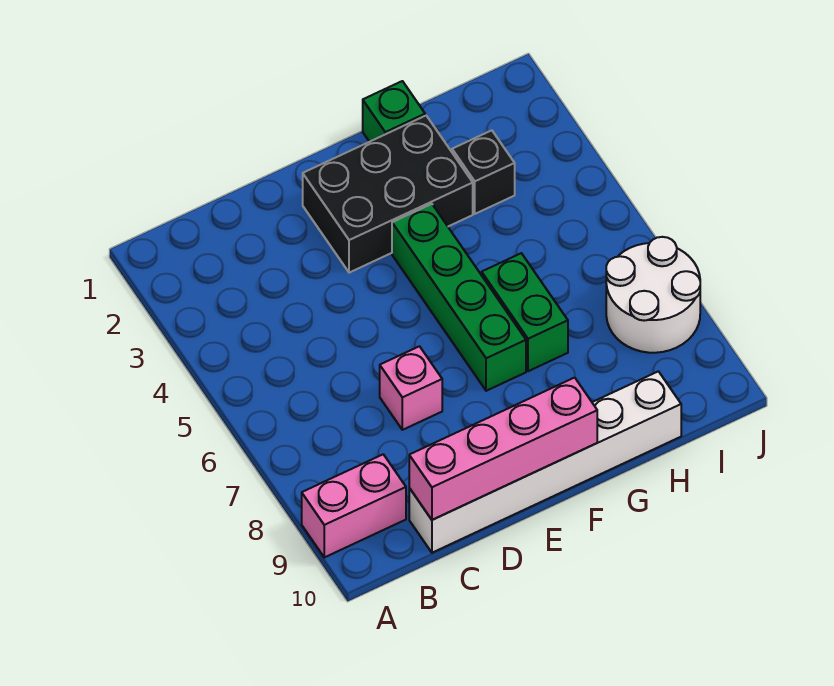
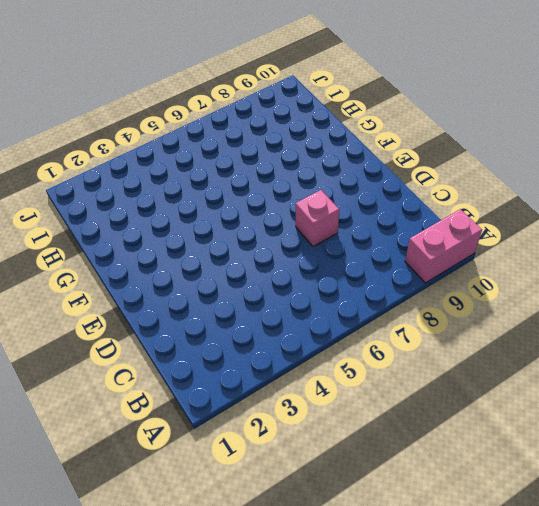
pink 1x2 brick [405,209,482,283] -> pink 1x2 brick turned to [302,454,406,557]
none -> white 1x6 brick [409,371,681,553]
none -> black 2x3 brick [303,116,473,273]

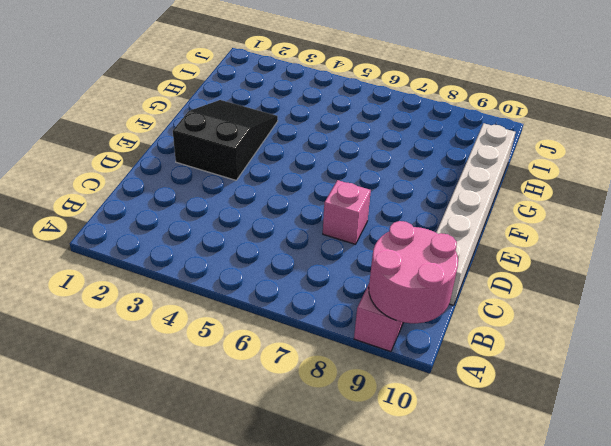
pink 2x2 round brick [369,221,458,323] -> none
black 2x3 slope [173,100,278,180] -> black 2x3 brick [303,116,473,273]
none -> green 1x4 brick [392,204,526,391]
none -> green 1x1 brick [363,81,425,142]

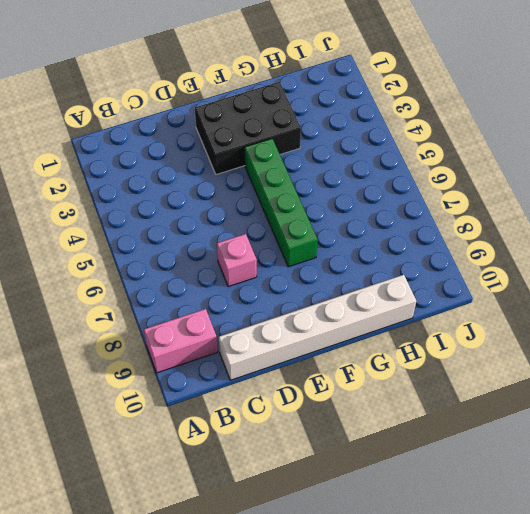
none -> green 1x1 brick [363,81,425,142]
none -> green 1x2 brick [482,253,568,371]

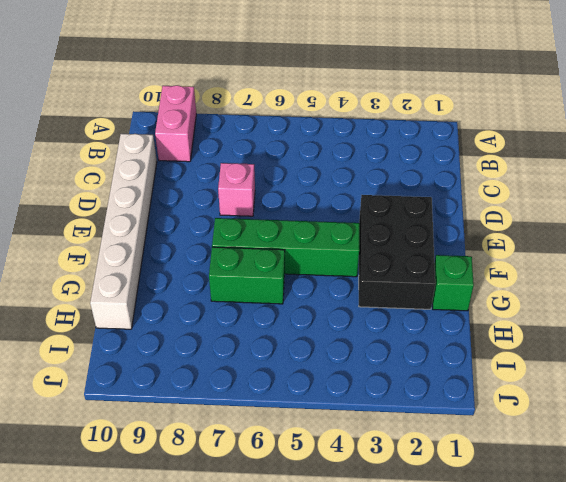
none -> black 1x1 brick [452,130,515,214]
none -> white 2x2 round brick [606,237,700,353]

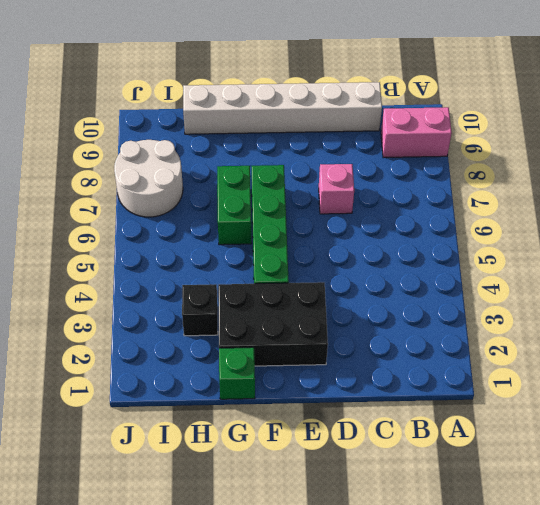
none -> pink 1x4 brick [409,377,597,520]

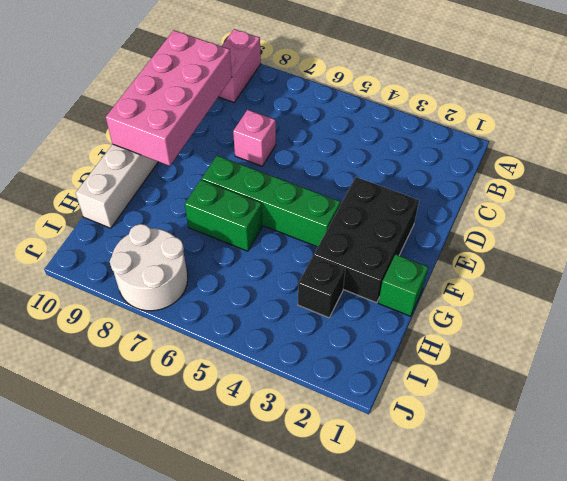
pink 2x4 brick [106,30,232,166] -> pink 1x4 brick [409,377,597,520]

